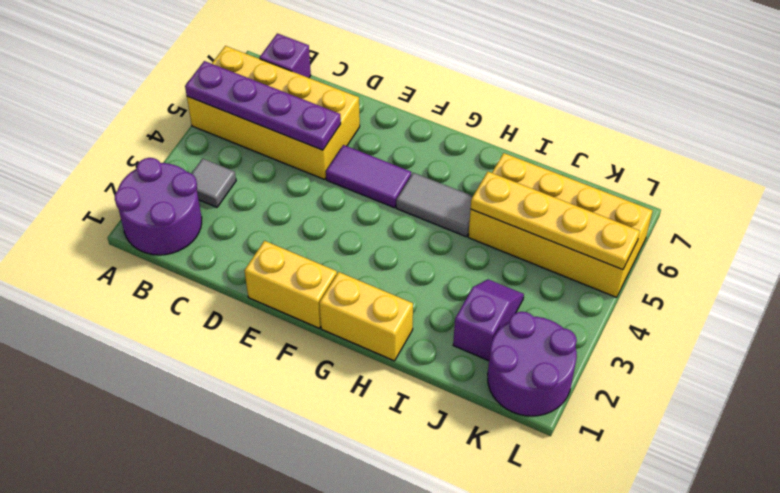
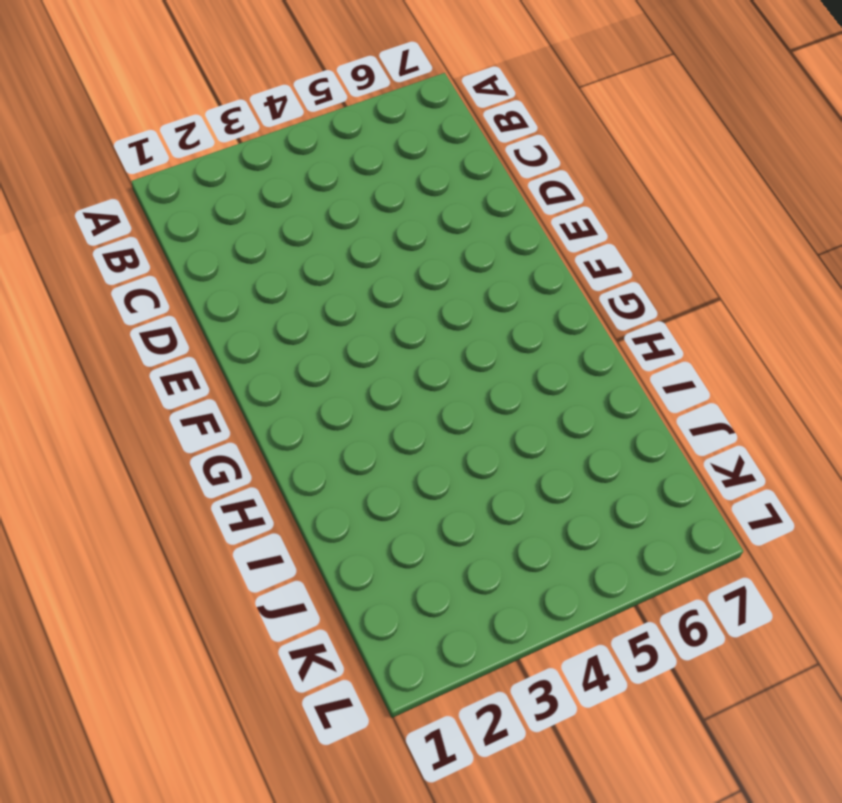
none -> purple 2x2 round brick [115,158,202,255]
none -> yellow 2x4 brick [187,46,360,179]
none -> grey 1x1 tile [191,158,236,207]

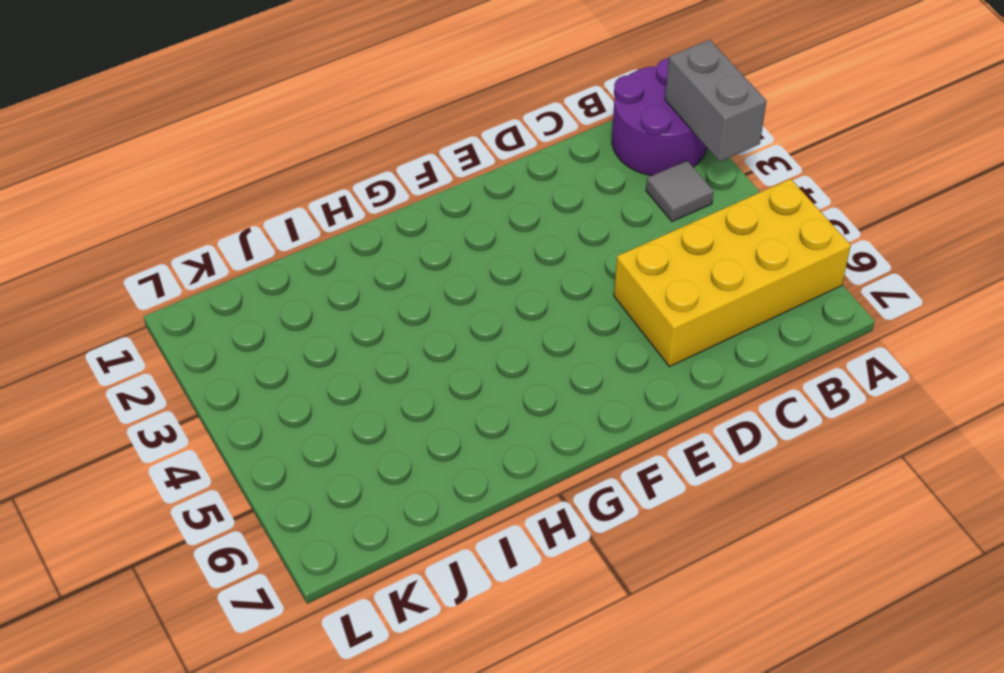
grey 1x2 brick [665,40,767,162] -> none
none -> purple 1x1 brick [259,33,311,78]
none -> yellow 1x2 brick [244,241,337,328]
none -> purple 1x2 tile [326,145,411,208]

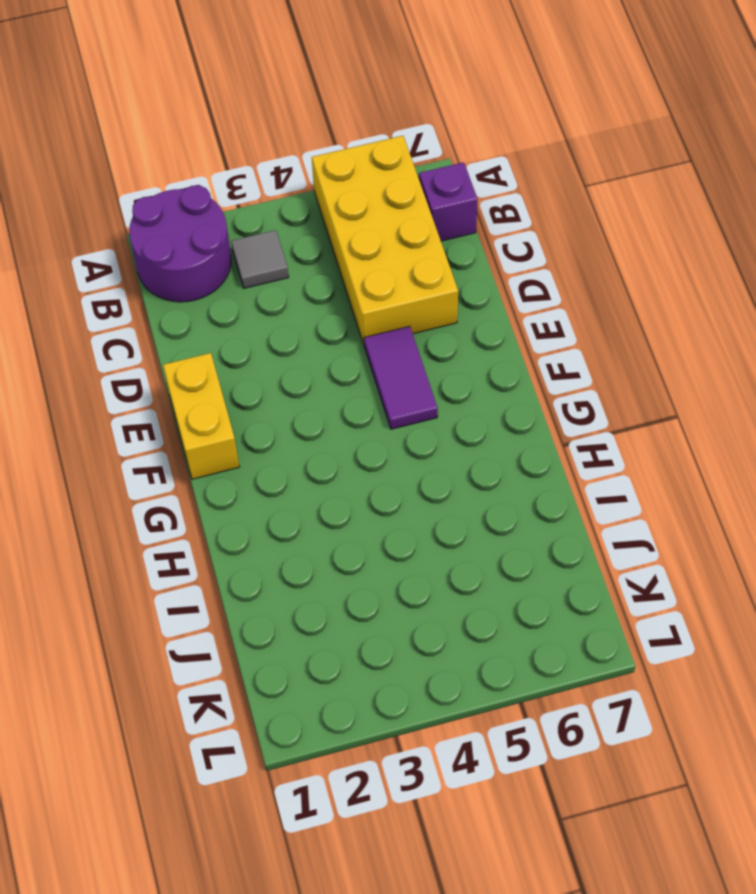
none -> yellow 1x2 brick [319,272,413,361]
none -> grey 1x2 tile [396,173,473,237]
none -> yellow 2x4 brick [468,153,653,297]

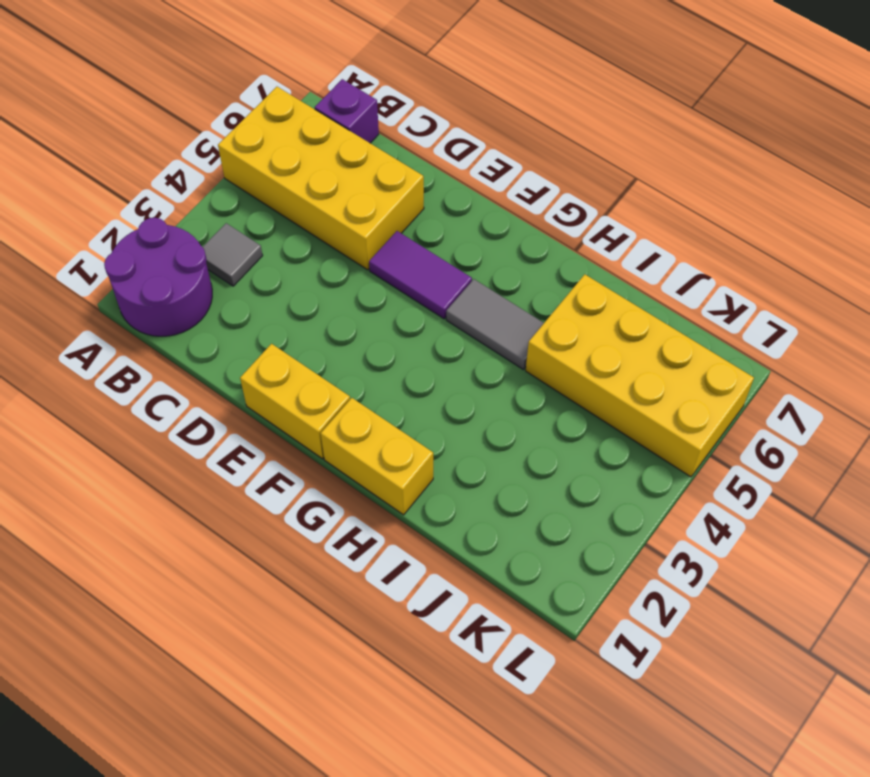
none -> purple 1x2 slope [453,279,524,361]
none -> purple 2x2 round brick [488,312,577,416]
none -> purple 1x4 plate [185,61,341,150]

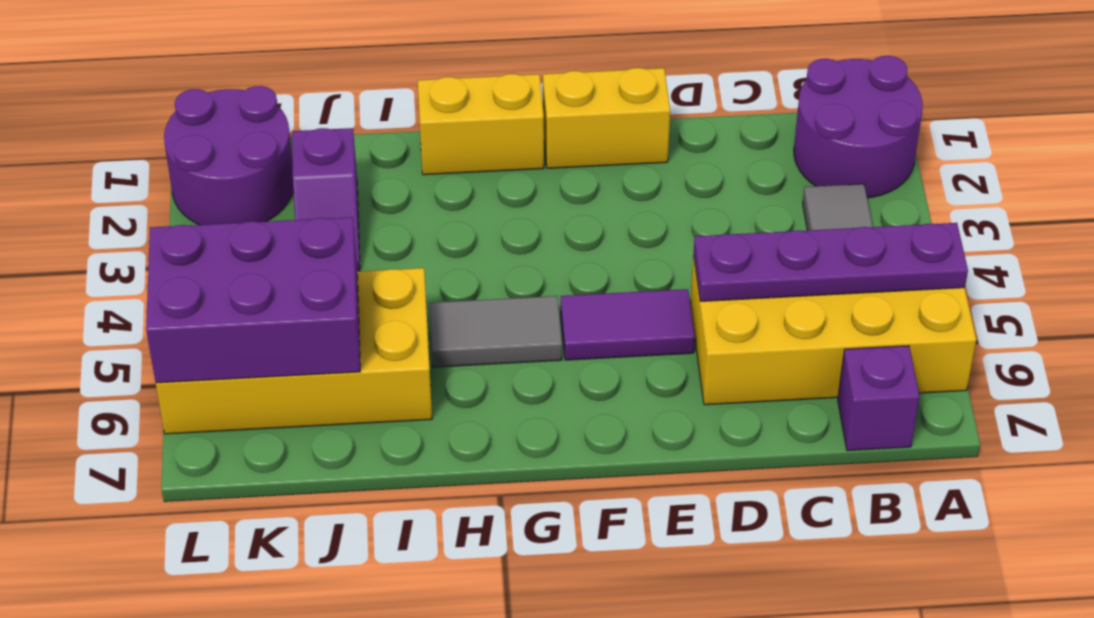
purple 2x3 brick [146,217,360,383] -> yellow 1x4 plate [471,172,640,270]

